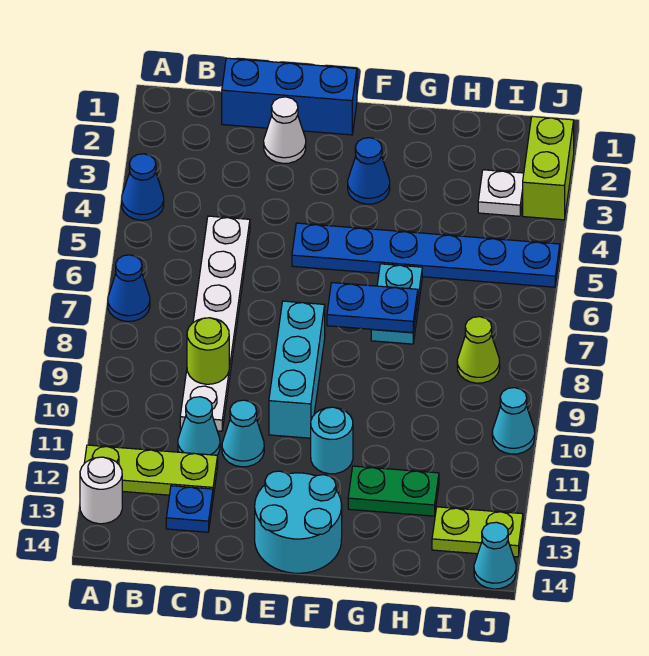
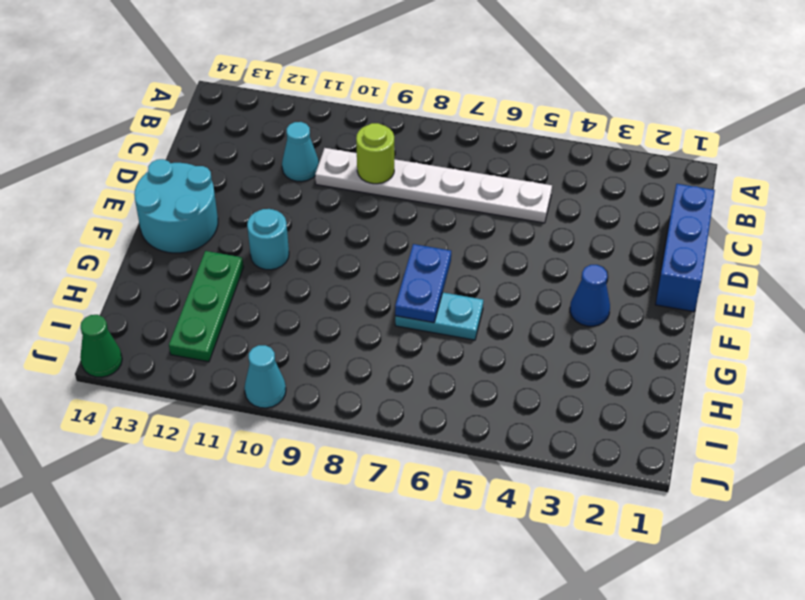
green 1x3 plate [169,251,244,362] -> green 1x2 plate [348,466,439,516]
green 1x1 cone [80,315,122,377] -> cyan 1x1 cone [474,522,516,589]
none -> blue 1x1 cone [122,154,164,220]
none -> blue 1x1 cone [108,255,150,321]
none -> lime 1x3 plate [84,445,218,496]

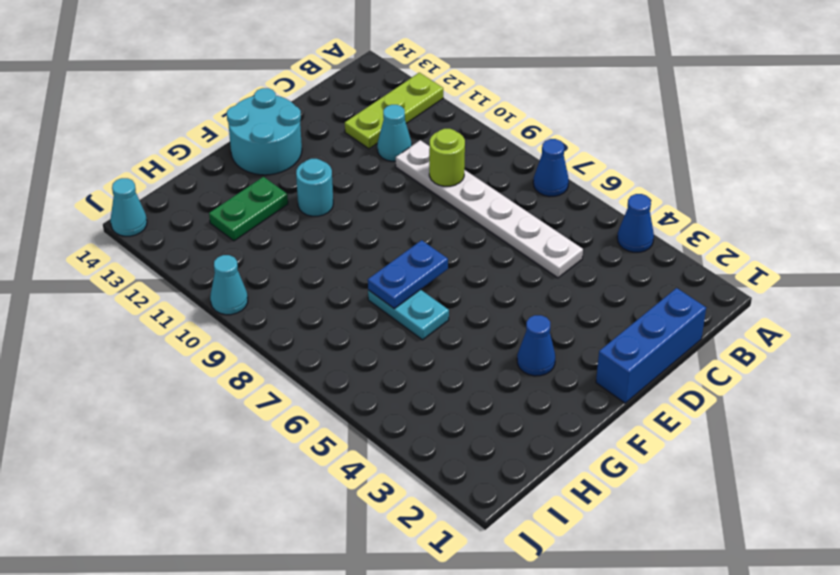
none -> white 1x1 round brick [80,457,122,524]
none -> blue 1x1 plate [166,486,213,532]
none -> white 1x1 cone [264,97,306,163]

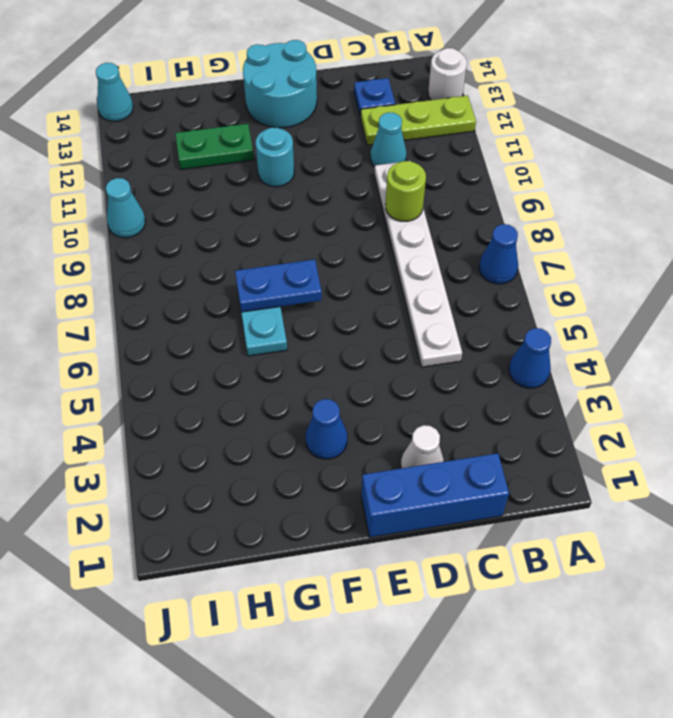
none -> cyan 1x1 cone [222,400,264,467]
none -> blue 1x6 plate [292,223,560,287]
none -> cyan 1x3 brick [269,301,325,438]

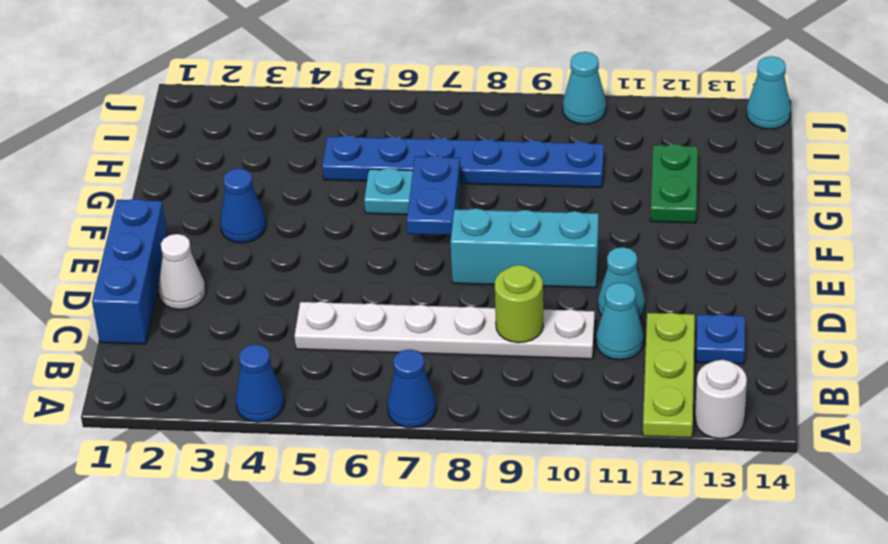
blue 1x6 plate [322,135,604,188] -> blue 1x6 plate turned to [292,223,560,287]
none -> cyan 2x2 round brick [255,471,342,573]
none -> cyan 1x1 round brick [311,407,353,474]
none -> white 1x1 plate [478,170,524,216]

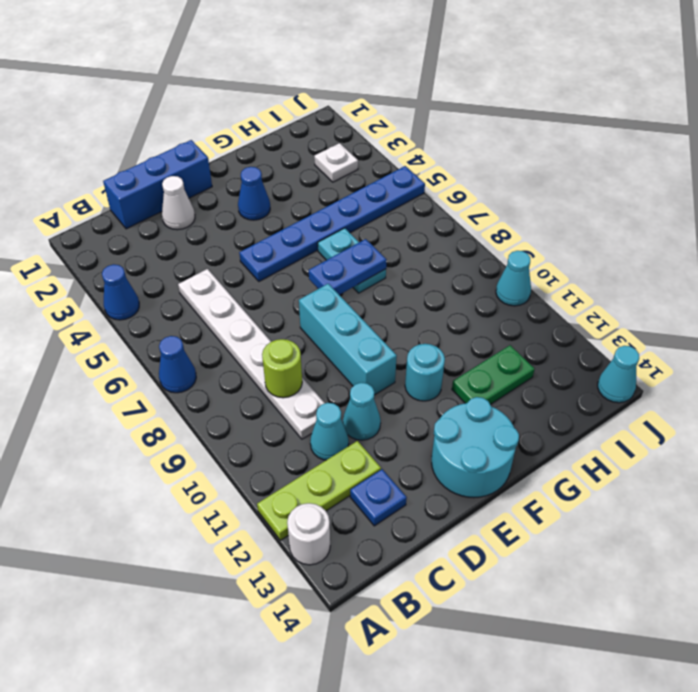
none -> lime 1x1 cone [457,317,500,383]
none -> lime 1x2 plate [432,507,523,557]
none -> lime 1x2 brick [523,117,574,220]

